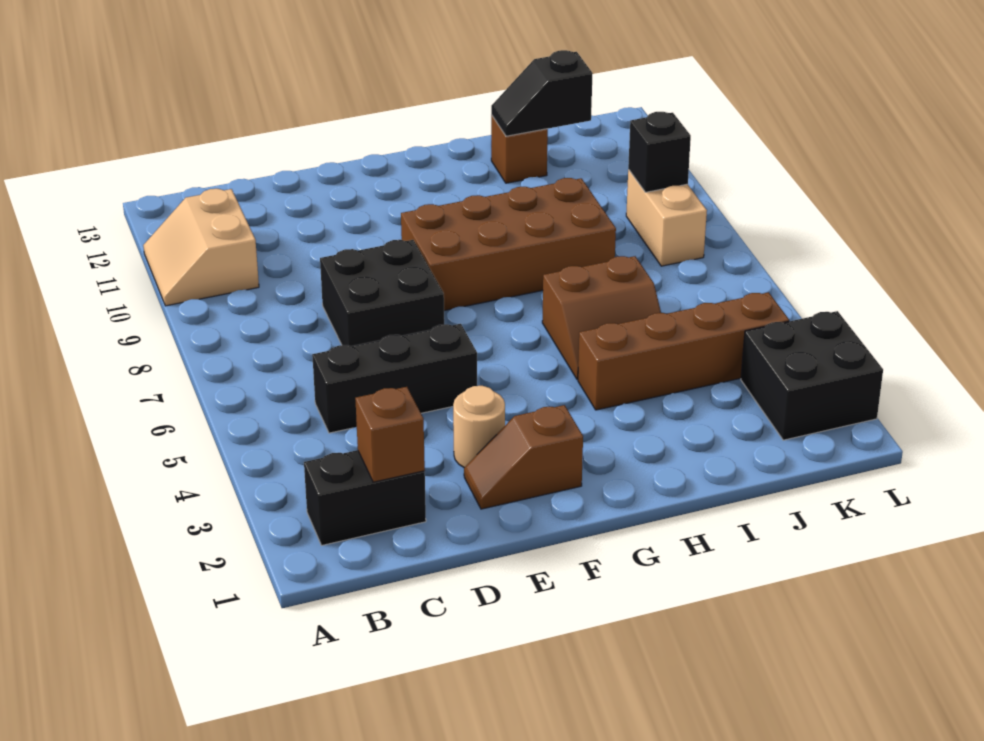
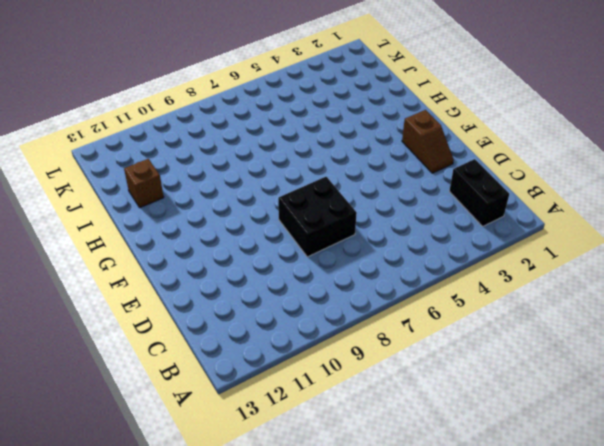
none -> tan 2x2 slope [143,189,259,306]
none -> black 1x3 brick [312,324,477,433]
none -> tan 1x1 round brick [453,386,505,468]

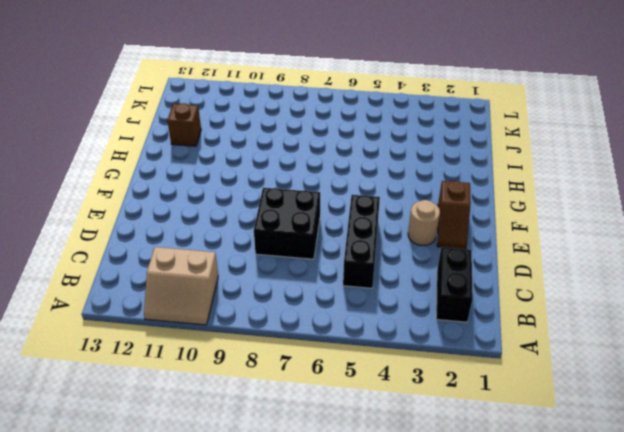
none -> brown 2x4 brick [401,178,616,311]
none -> brown 1x4 brick [578,292,789,410]
none -> brown 2x2 slope [542,256,661,380]

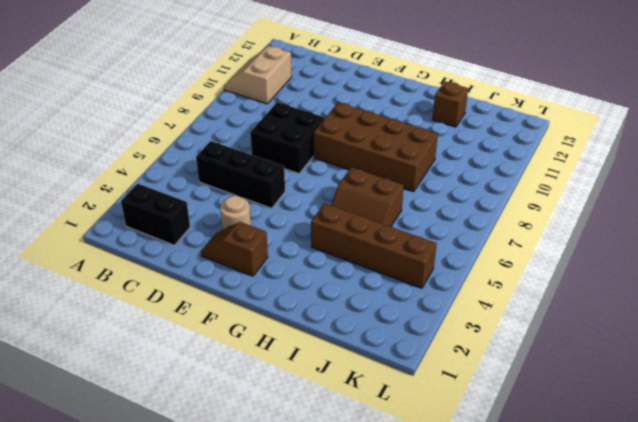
none -> black 2x2 brick [741,311,883,440]
none -> tan 1x2 brick [626,170,707,266]
none -> brown 1x1 brick [355,387,425,482]

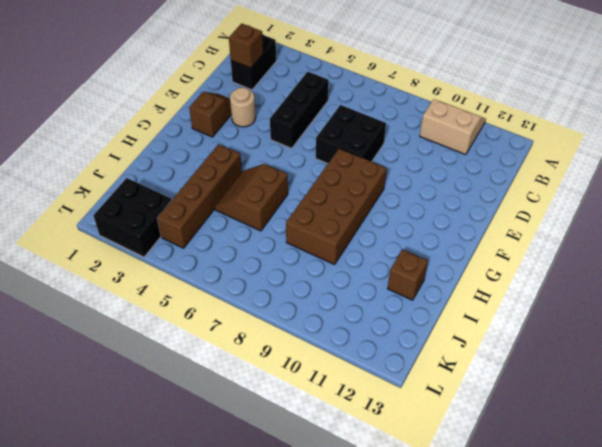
none -> tan 1x2 brick [626,170,707,266]
none -> black 1x2 slope [491,50,593,136]
none -> black 1x1 brick [628,112,691,192]

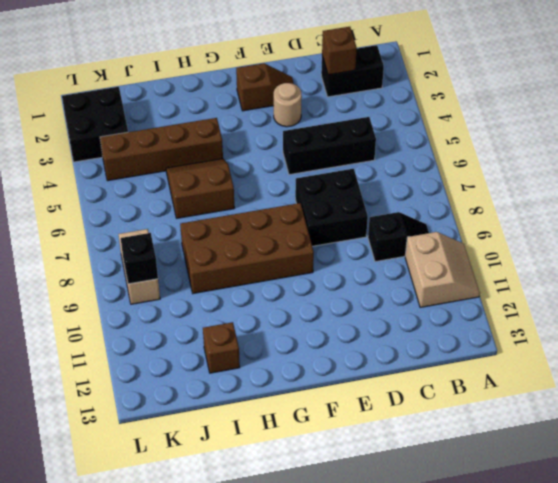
black 1x2 slope [368,212,429,262] -> black 1x2 slope moved to [491,50,593,136]

